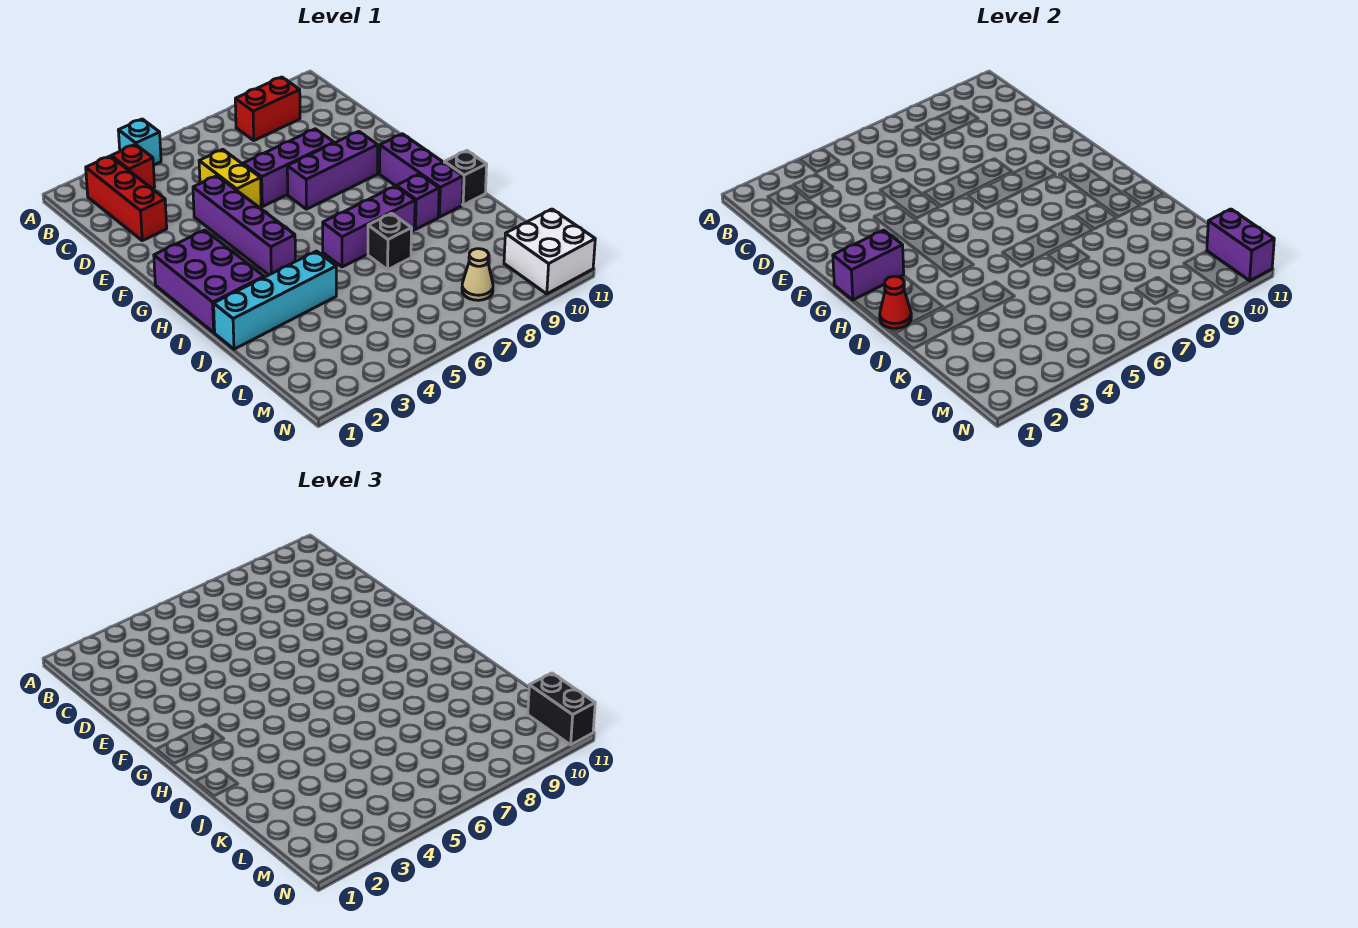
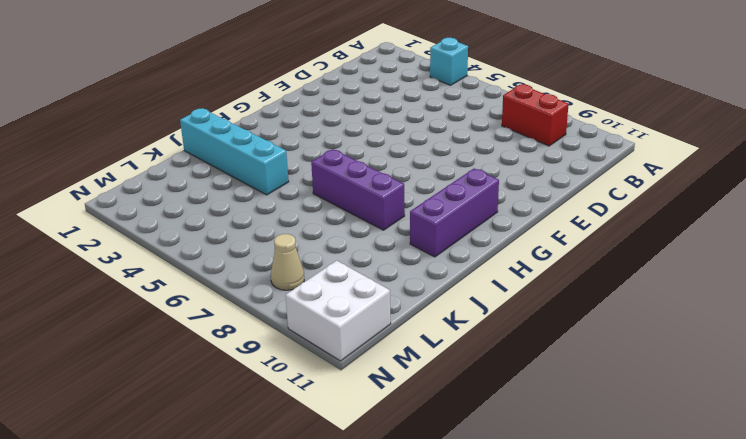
none -> red 1x3 brick [86,156,167,241]
none -> red 1x1 brick [111,144,155,189]
none -> yellow 1x2 brick [199,150,261,208]

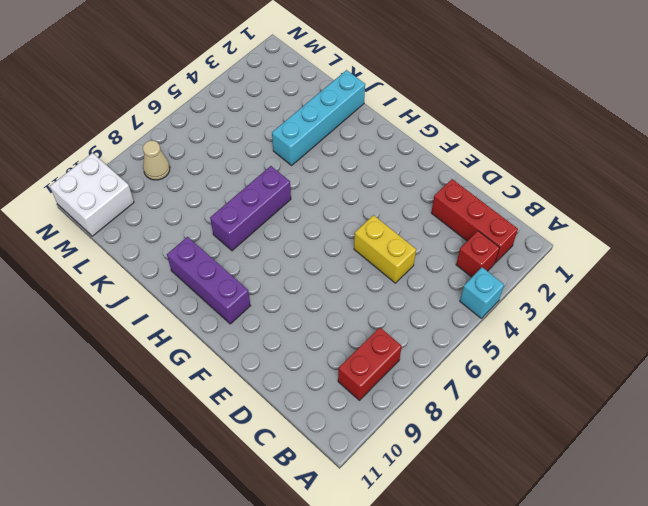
none -> purple 1x4 brick [193,176,295,275]
none -> purple 1x3 brick [243,129,334,207]
none -> purple 1x3 brick [287,131,378,209]

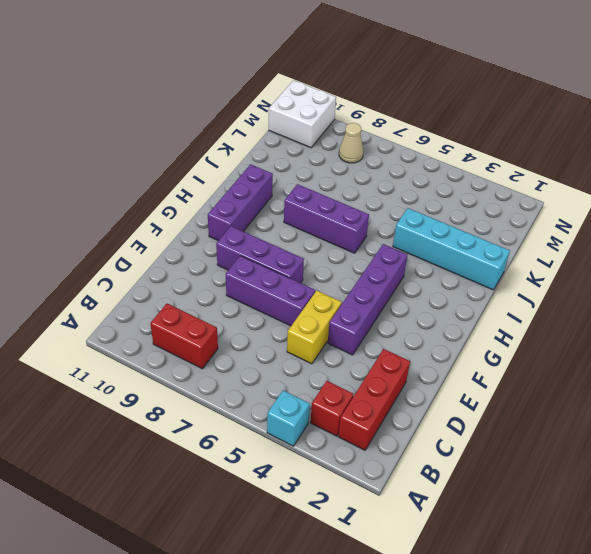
none -> purple 2x3 brick [154,230,264,332]
none -> purple 1x1 brick [396,174,439,229]
none -> black 1x1 brick [444,151,487,205]

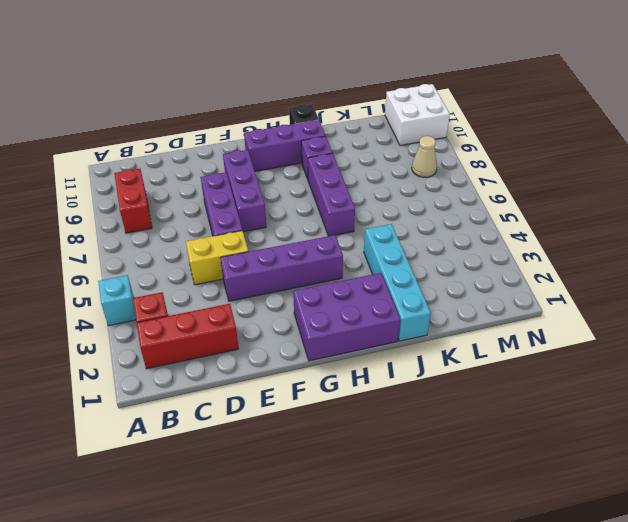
none -> black 1x1 brick [368,213,412,270]
none -> purple 1x2 brick [833,230,904,300]
none -> red 1x1 cone [880,276,911,328]

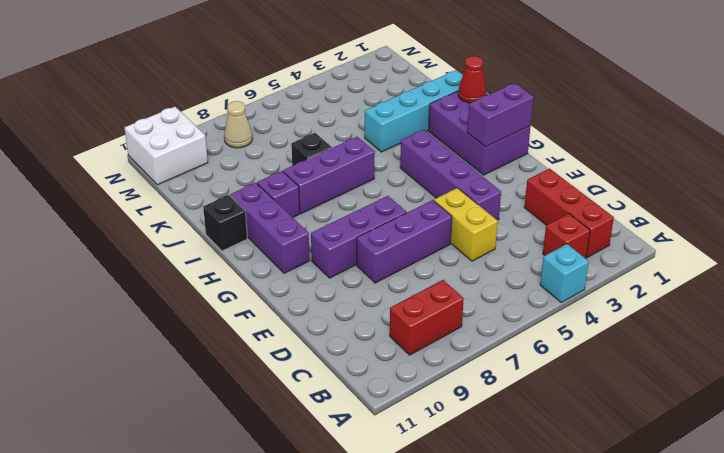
none -> purple 1x2 brick [1207,209,1274,281]
none -> black 1x2 brick [528,673,595,745]

